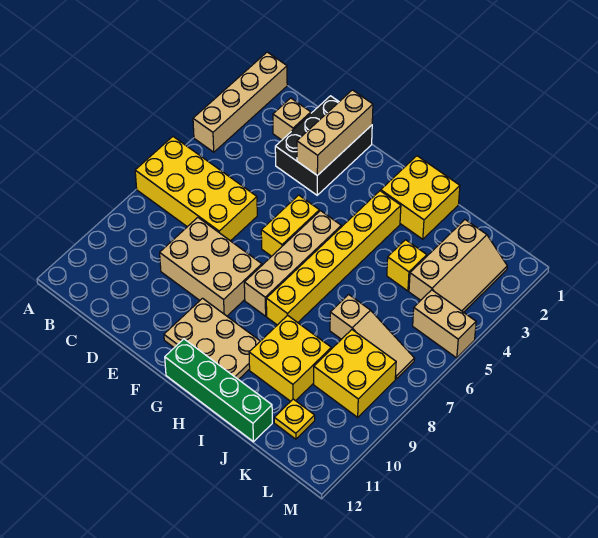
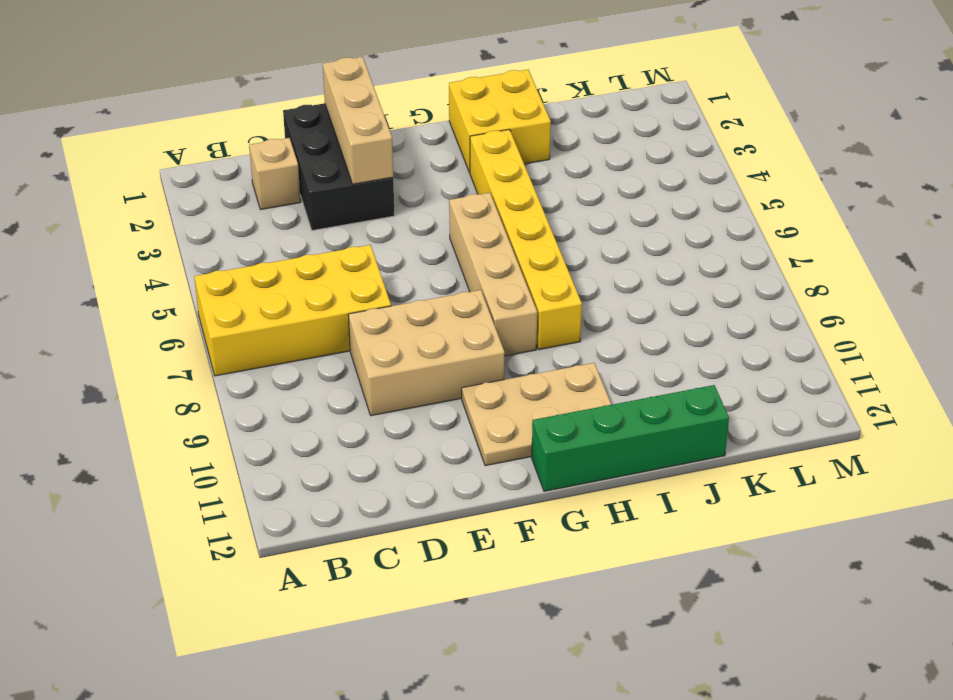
none -> tan 1x4 brick [193,52,287,152]
none -> yellow 1x2 brick [261,195,319,256]
none -> yellow 2x2 brick [249,315,331,401]

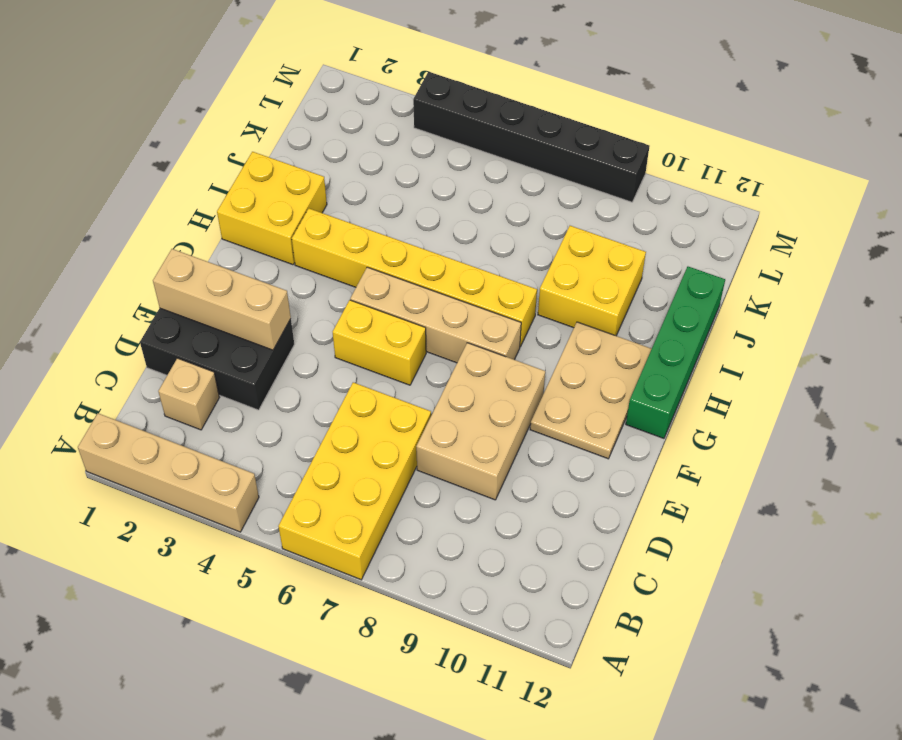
black 1x6 brick [413,72,649,202] -> tan 1x2 brick [413,290,476,358]
none -> yellow 1x1 brick [387,240,427,291]
none -> tan 1x3 slope [330,294,414,379]
none -> tan 2x3 slope [409,220,507,312]

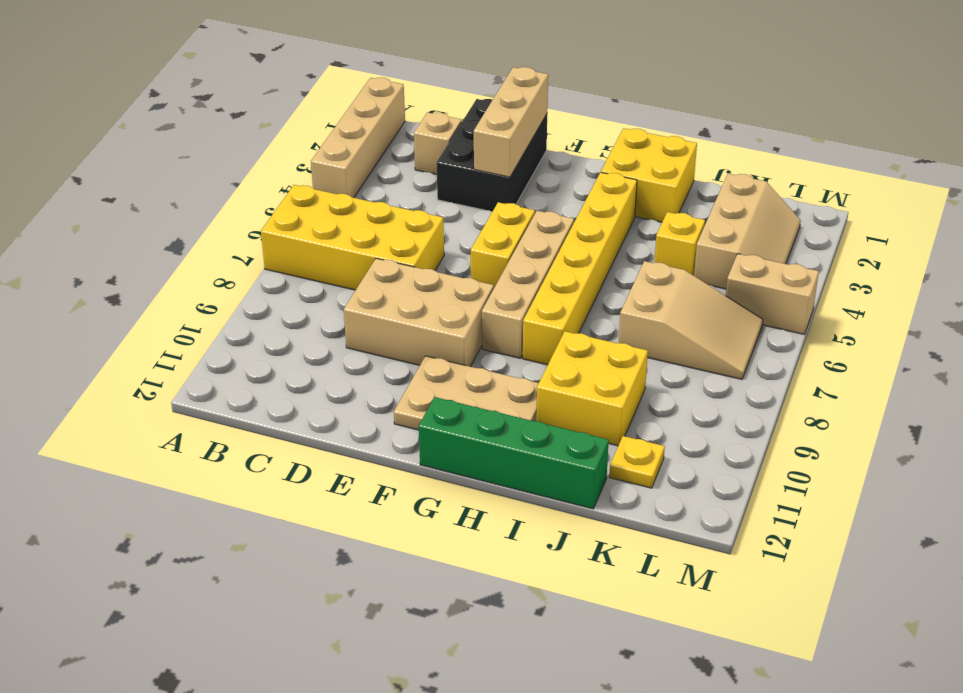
tan 2x3 slope [619,261,763,379] -> tan 1x3 slope [330,294,414,379]
none -> yellow 2x2 brick [314,330,396,417]

